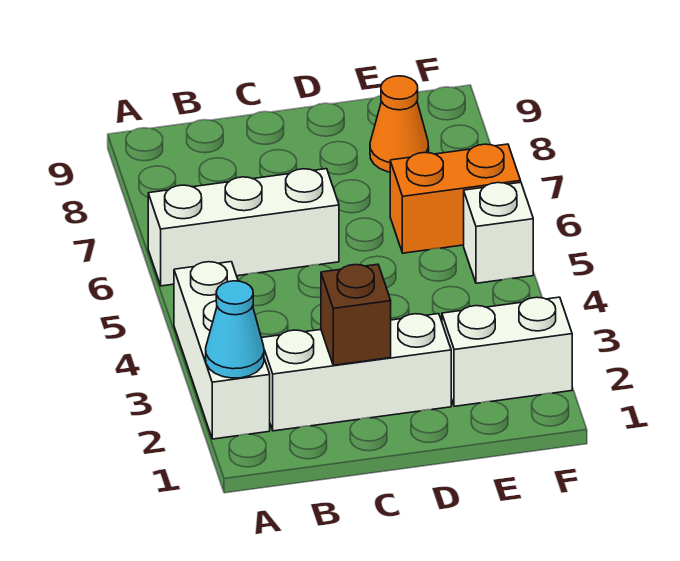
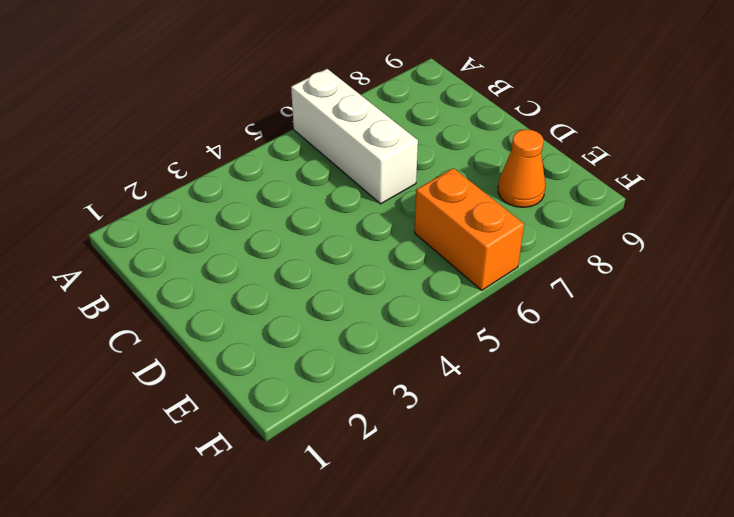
none -> white 1x3 brick [174,262,270,439]
none -> white 1x3 brick [262,314,451,431]

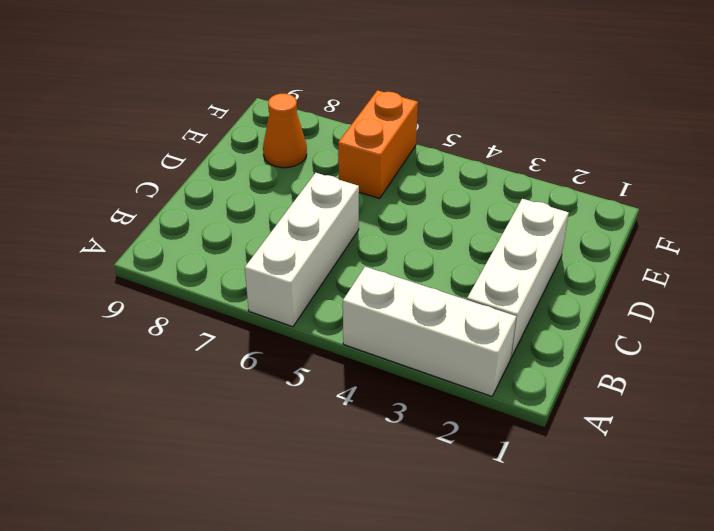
none -> white 1x2 brick [442,297,572,406]
none -> white 1x1 brick [464,182,533,283]

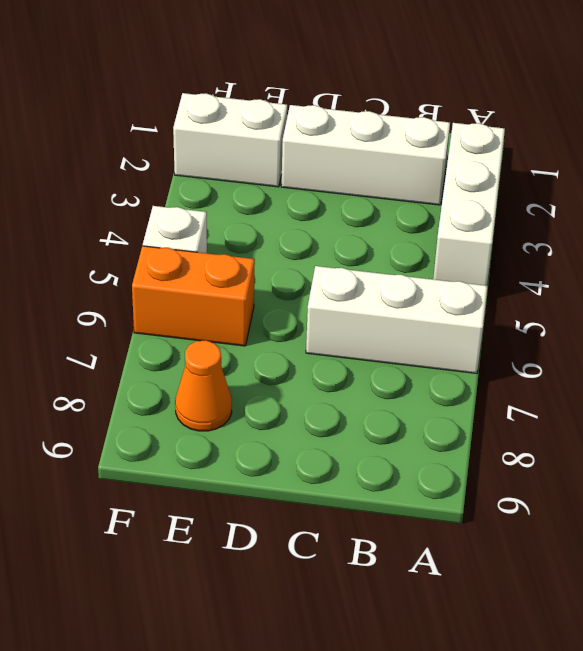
none -> cyan 1x1 cone [206,281,264,378]
none -> brown 1x1 brick [321,264,391,365]

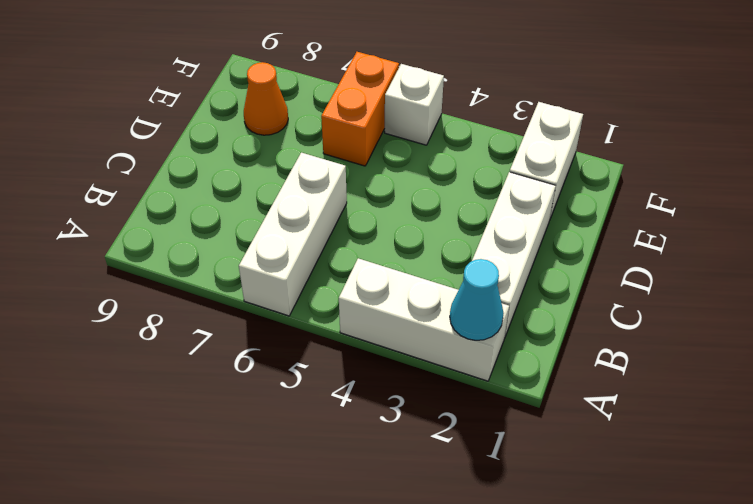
none -> brown 1x1 brick [321,264,391,365]

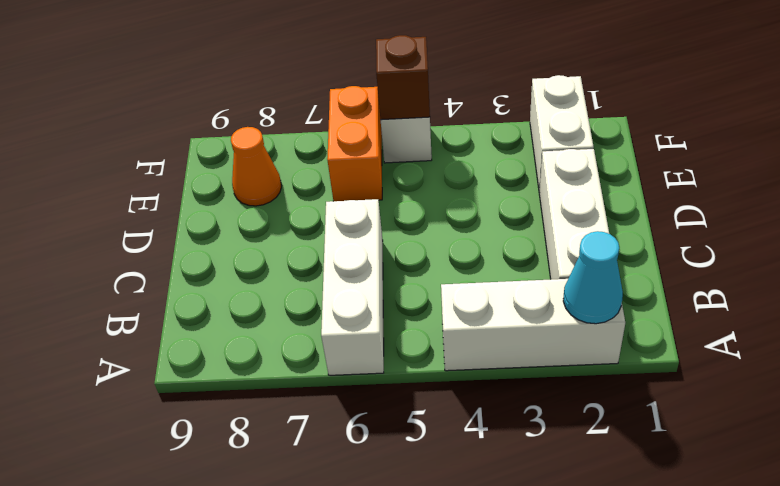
brown 1x1 brick [376,35,430,120] -> brown 1x1 brick moved to [321,264,391,365]

